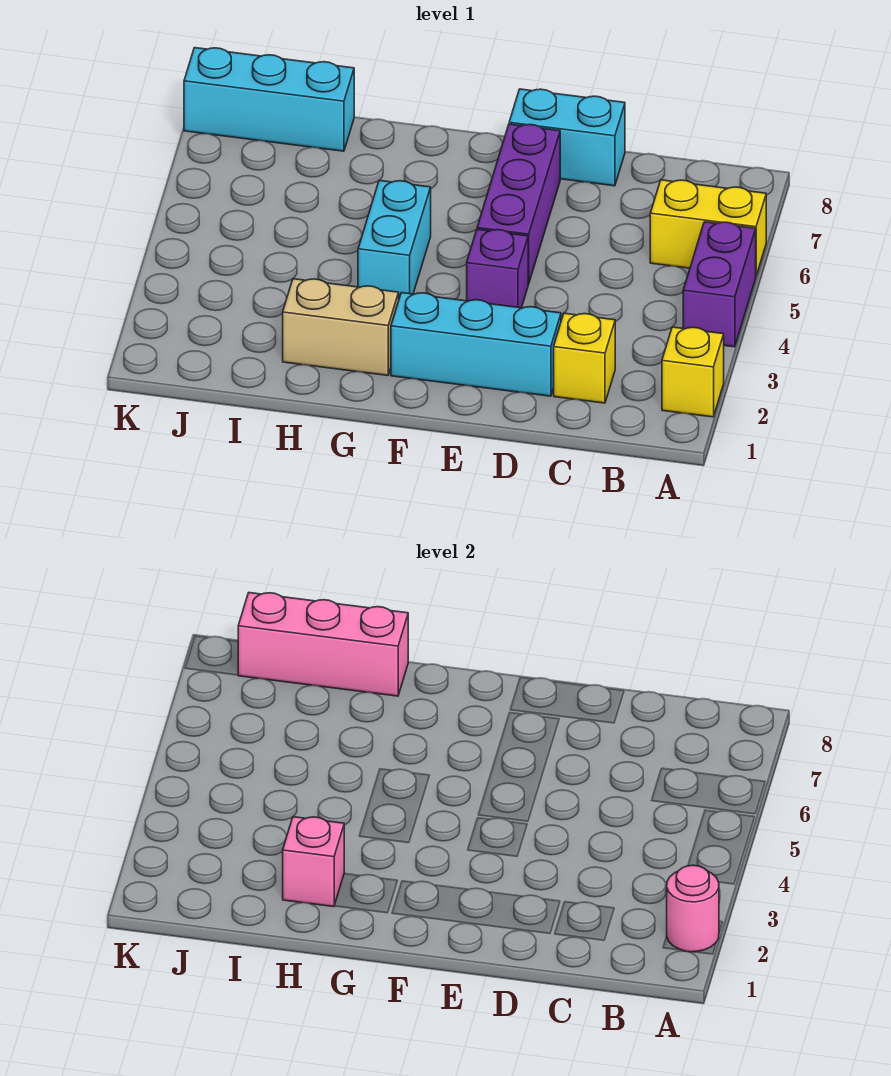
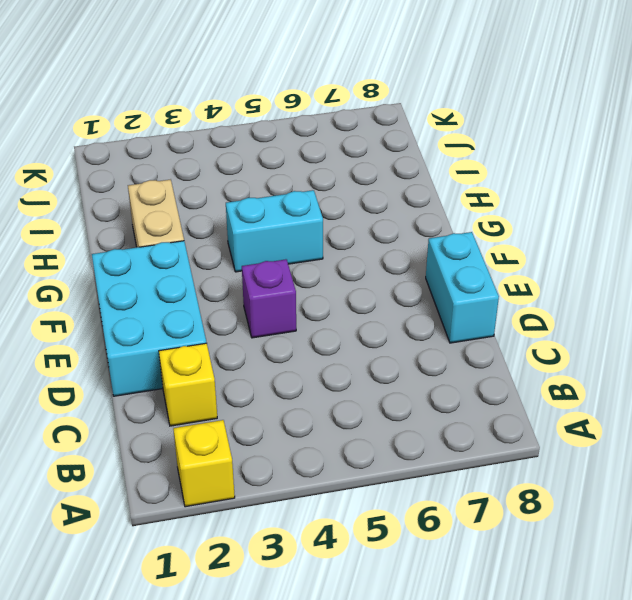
cyan 2x3 brick [92,241,206,396] -> cyan 1x3 brick [391,293,561,396]
none -> purple 1x2 brick [683,222,756,347]
none -> yellow 1x2 brick [650,180,766,275]
none -> purple 1x3 brick [477,124,560,284]

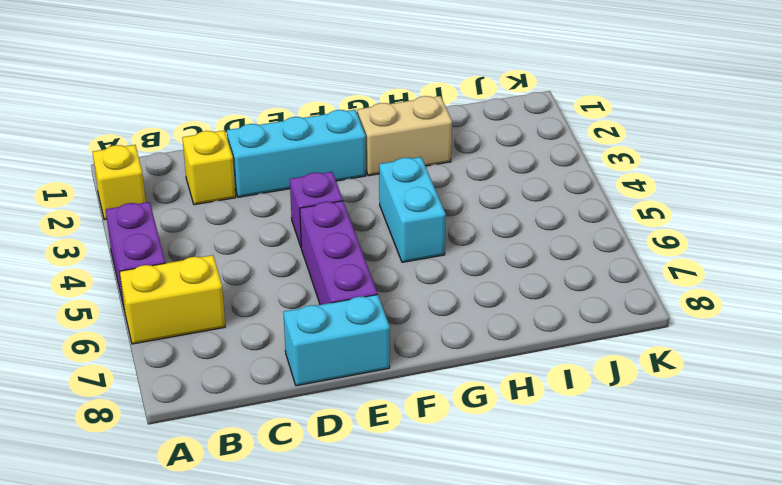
none -> cyan 1x3 brick [184,48,354,151]
none -> pink 1x1 round brick [667,865,719,952]
none -> pink 1x1 brick [283,817,344,907]

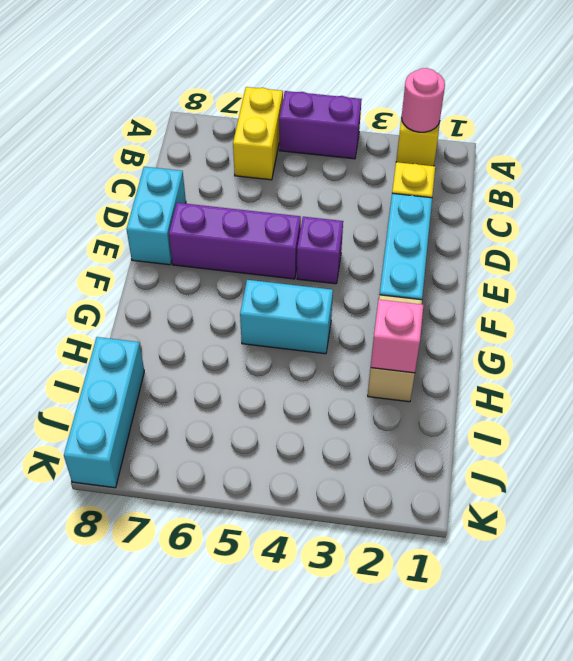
none -> pink 1x3 brick [238,593,408,696]

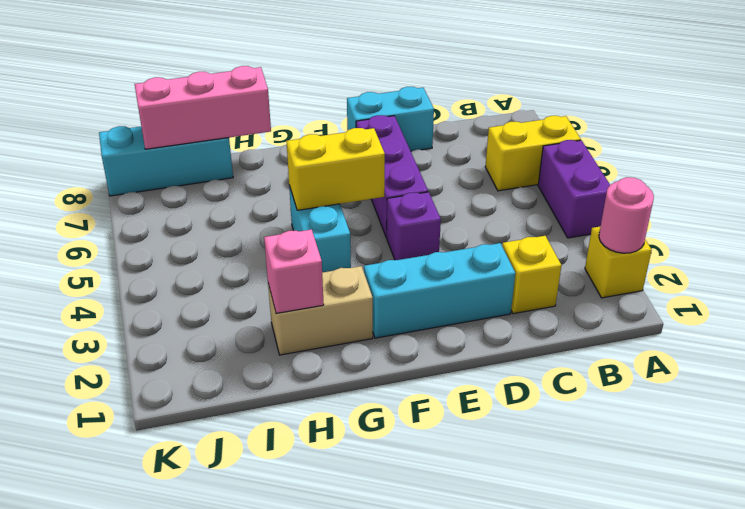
yellow 1x2 brick [286,128,385,210] -> none

